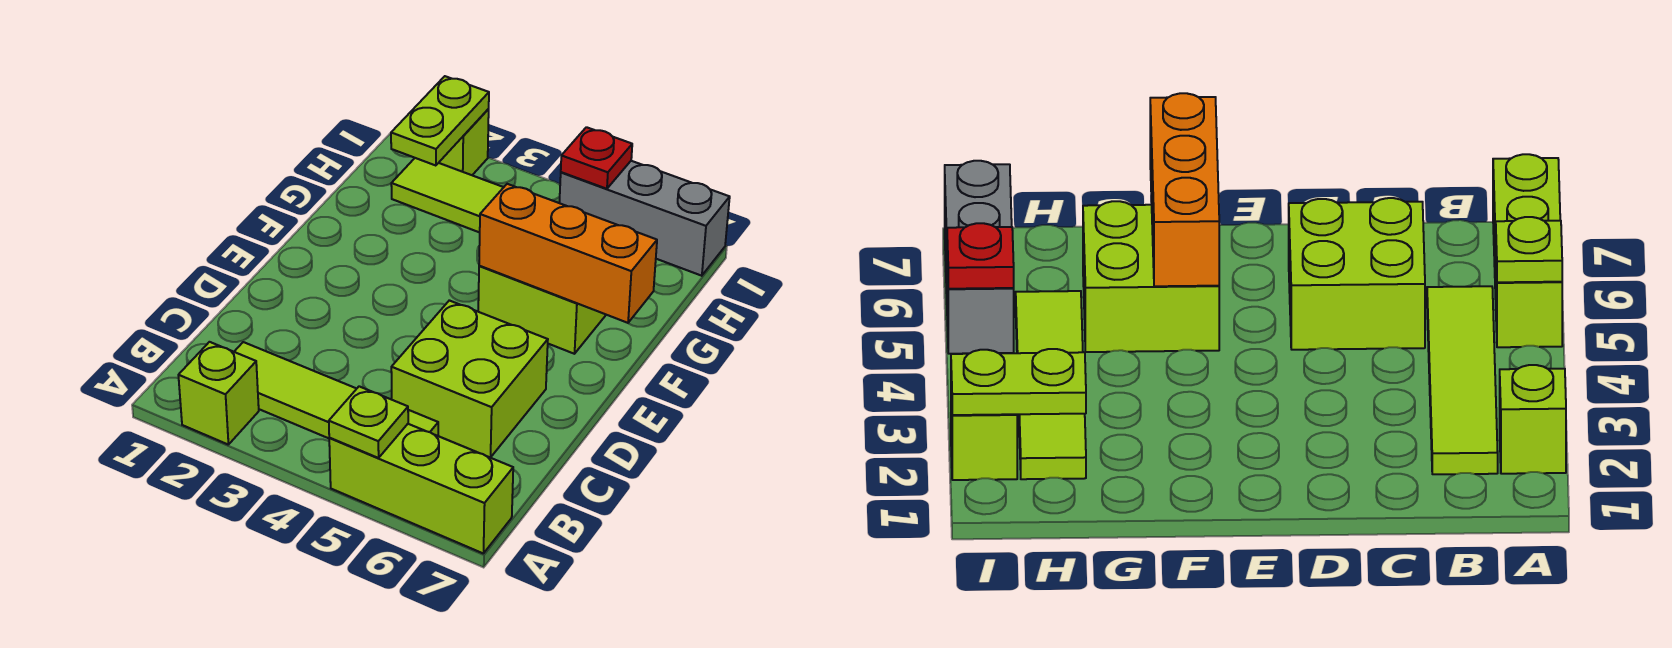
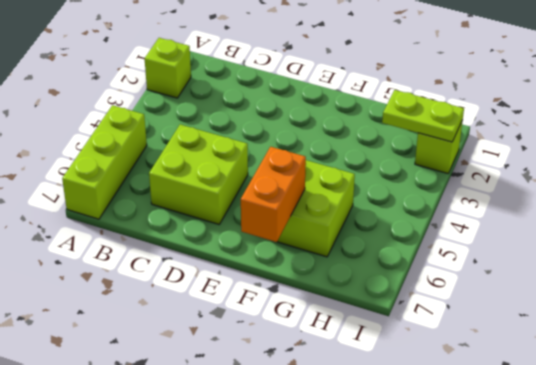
orange 1x2 brick [241,147,306,242] -> orange 1x3 brick [479,184,657,323]
none -> lime 1x4 tile [234,342,438,438]
none -> lime 1x4 tile [391,158,504,233]
none -> grey 1x3 brick [559,161,730,276]

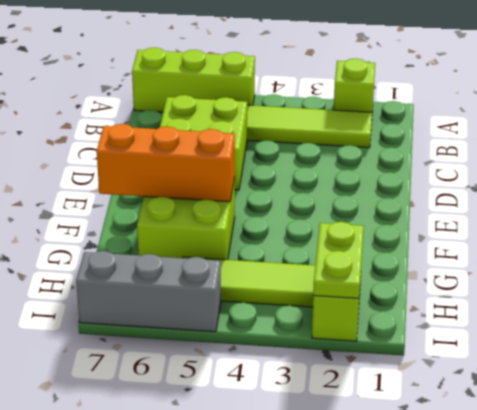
none -> lime 1x1 plate [329,386,408,458]
none -> red 1x1 plate [561,127,632,189]

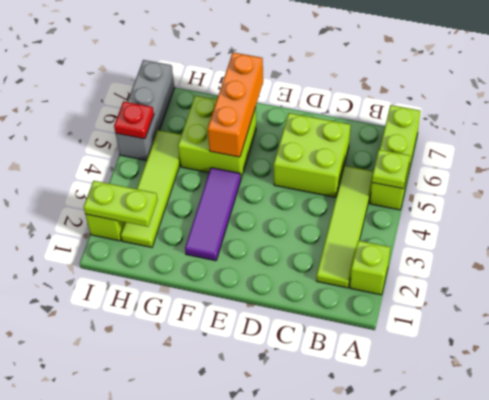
purple 1x3 tile [185,168,241,261] -> none

